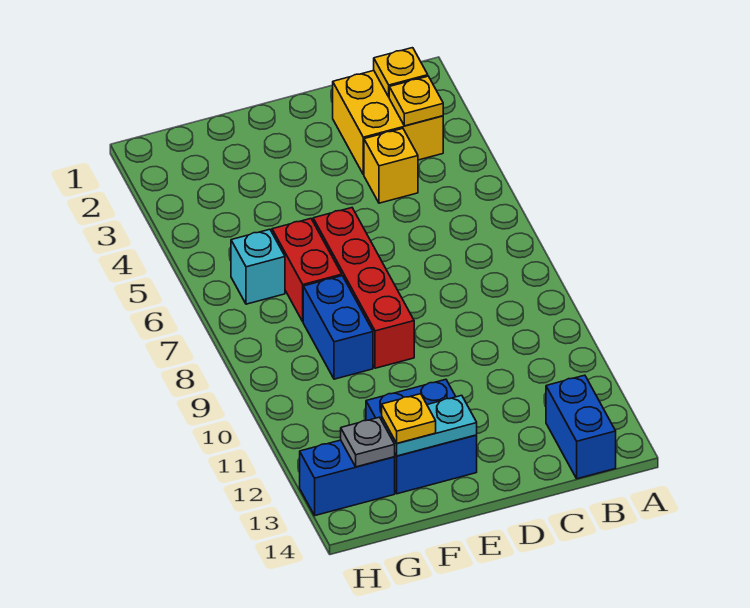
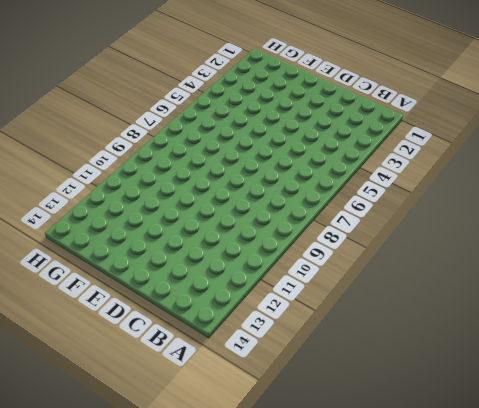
none -> yellow 2x2 brick [333,71,443,175]
none -> blue 1x2 brick [546,375,616,479]
none -> yellow 1x1 brick [364,128,418,203]

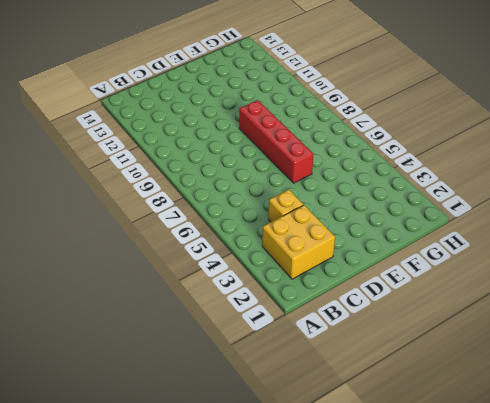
none -> blue 1x2 brick [546,375,616,479]
none -> blue 2x2 brick [366,379,477,494]
none -> red 1x2 brick [272,219,342,321]

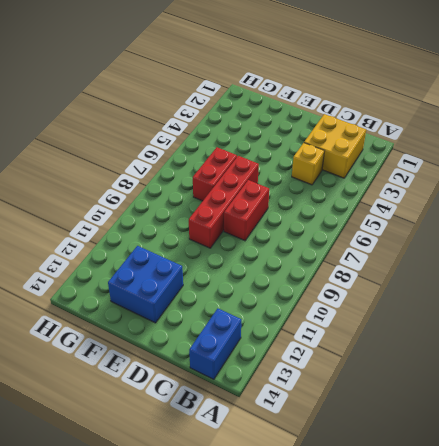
red 1x2 brick [224,180,269,241] -> none
none -> blue 1x2 brick [303,276,373,379]
none -> cyan 1x1 brick [231,229,285,304]
none -> blue 1x2 brick [300,440,395,516]

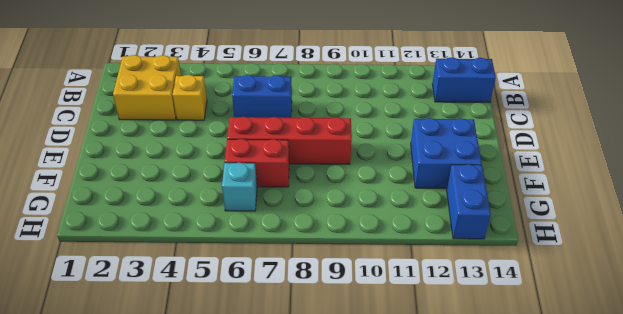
blue 1x2 brick [232,75,292,118] -> blue 1x2 brick moved to [303,276,373,379]
none -> yellow 1x1 plate [374,48,428,97]
none -> yellow 1x1 plate [389,76,443,126]
none -> cyan 1x2 plate [382,395,477,456]

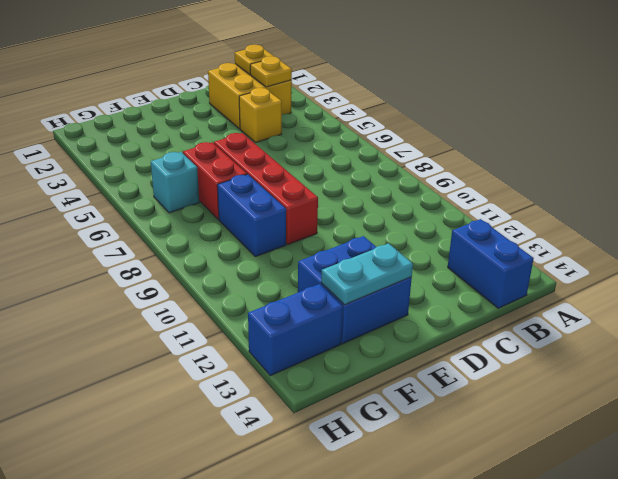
none -> grey 1x1 plate [341,417,395,467]
none -> yellow 1x1 plate [382,394,436,443]

